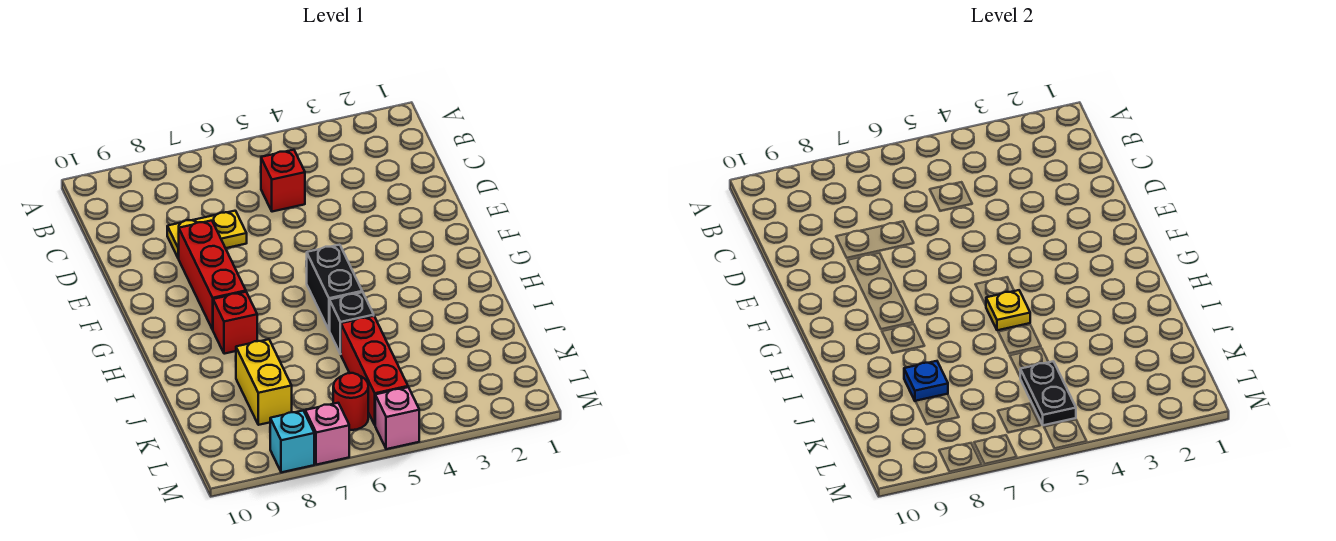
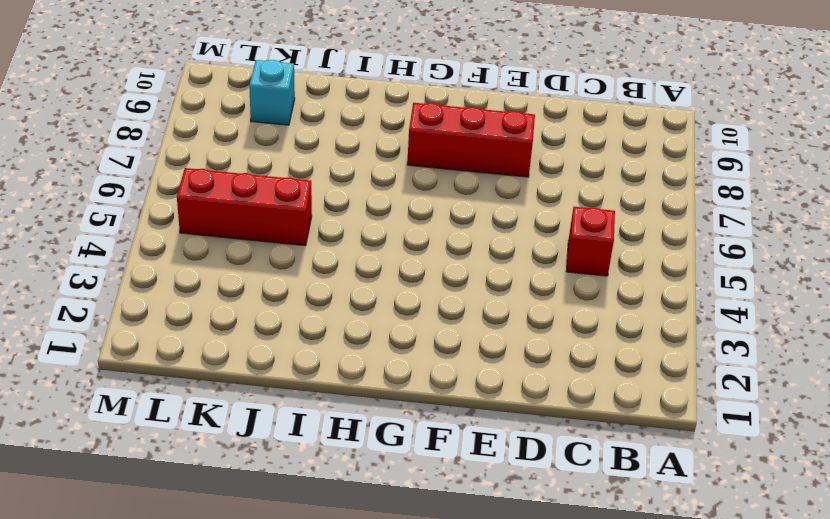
cyan 1x1 brick [249,60,295,125] -> cyan 1x1 brick moved to [270,411,314,472]
none -> yellow 1x2 plate [167,211,247,258]
none -> black 1x2 brick [307,245,362,330]
none -> red 1x1 brick [213,292,257,354]

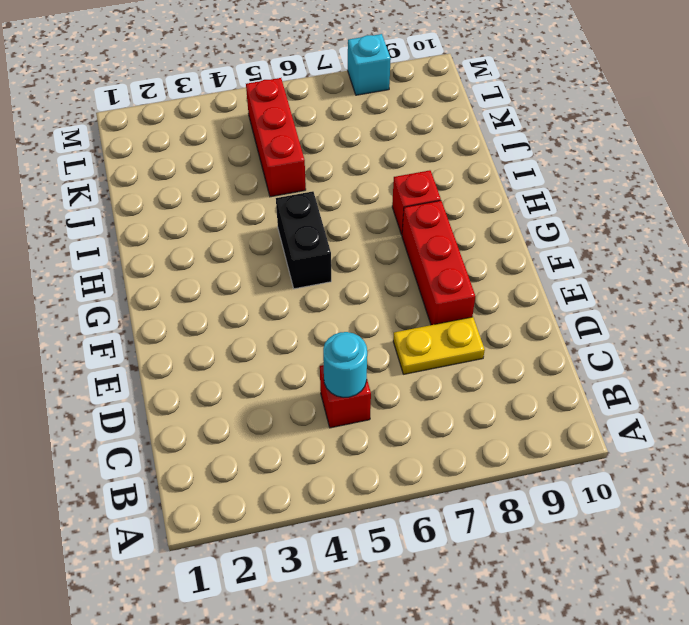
cyan 1x1 round brick [323,332,367,397] -> none
none -> black 1x1 brick [330,292,374,354]
none -> yellow 1x2 brick [236,339,292,425]
none -> red 1x1 round brick [333,373,368,430]

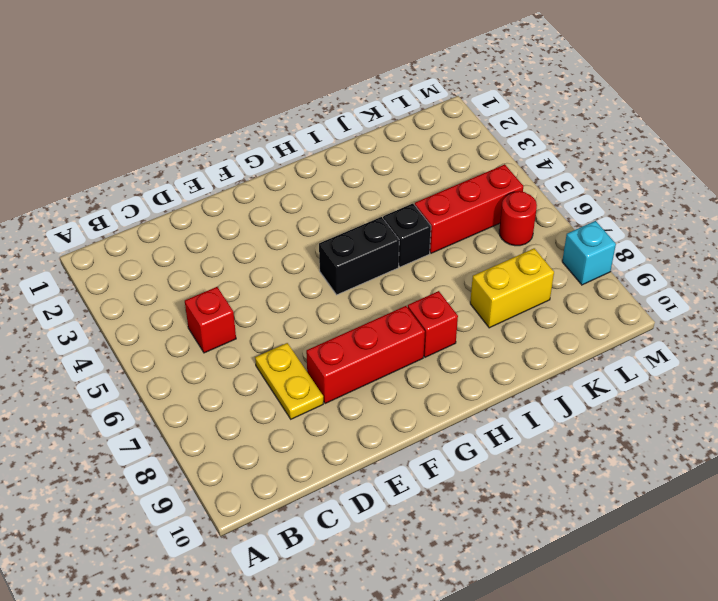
none -> pink 1x1 brick [375,387,419,449]
none -> pink 1x1 brick [305,403,349,465]
none -> yellow 1x1 plate [986,290,1030,330]

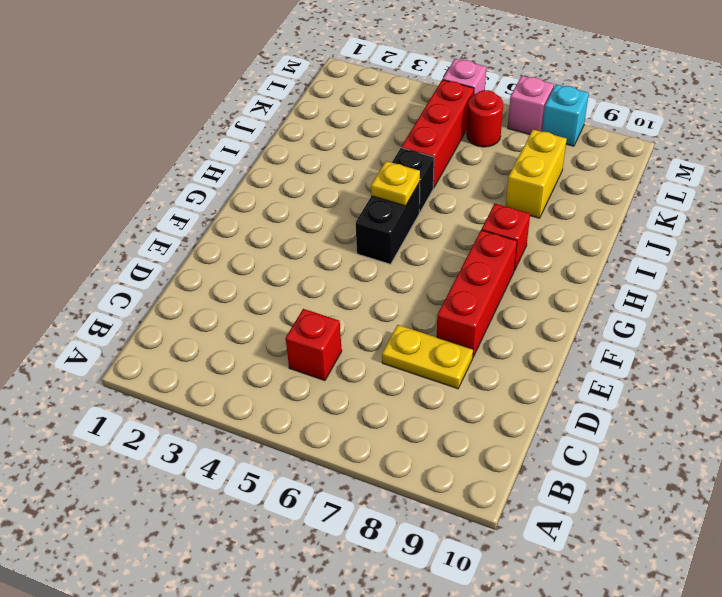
none -> blue 1x1 plate [904,361,948,401]
none -> black 1x2 plate [1020,361,1076,425]

